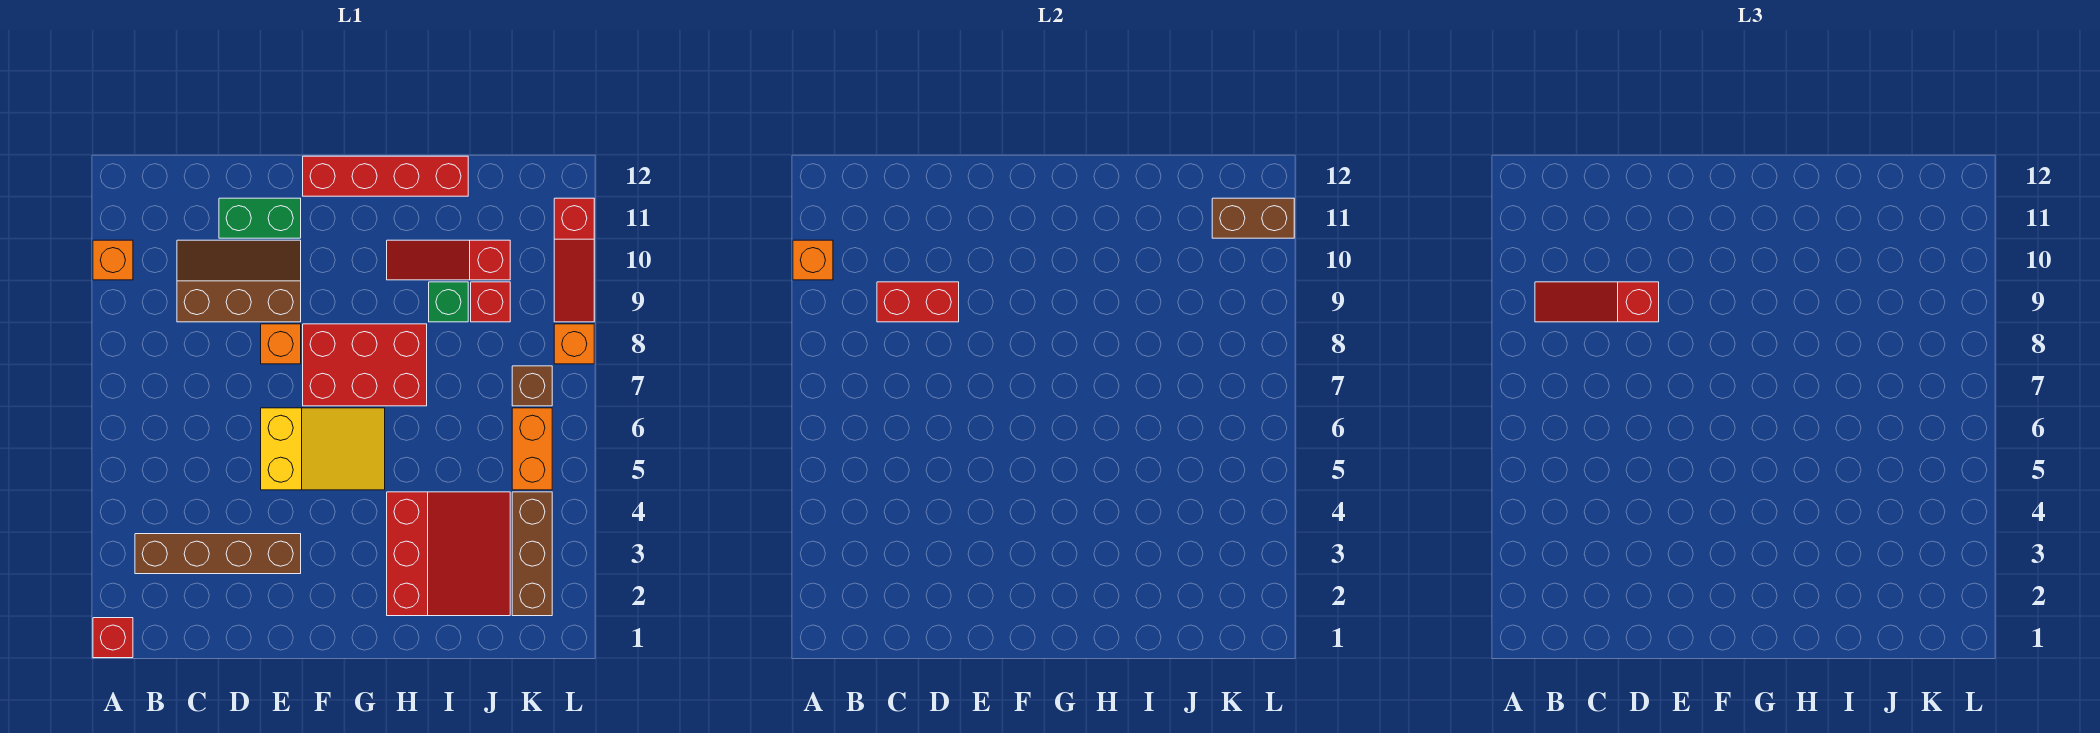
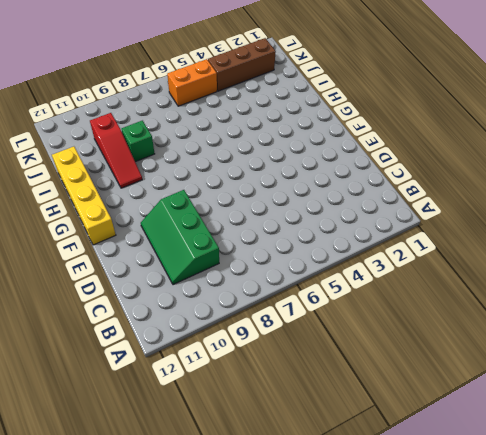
green 2x3 slope [141,190,219,285] -> brown 2x3 slope [177,240,301,322]
yellow 1x4 brick [52,147,116,245] -> red 1x4 brick [303,156,468,196]
none -> red 1x1 brick [93,618,133,658]
none -> orange 1x1 brick [93,240,133,280]
none -> brown 1x4 brick [135,534,301,574]

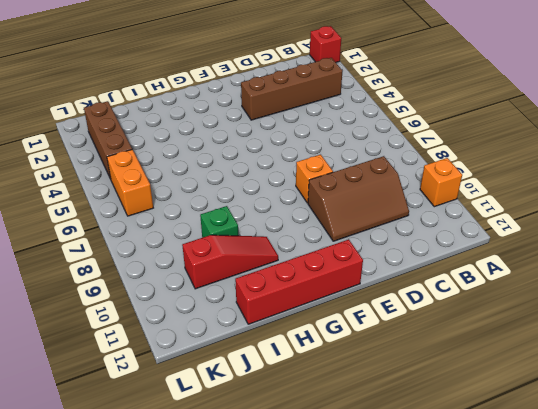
none -> green 1x2 brick [219,198,301,238]
none -> yellow 2x3 slope [261,408,385,490]
none -> red 2x3 brick [303,324,427,406]

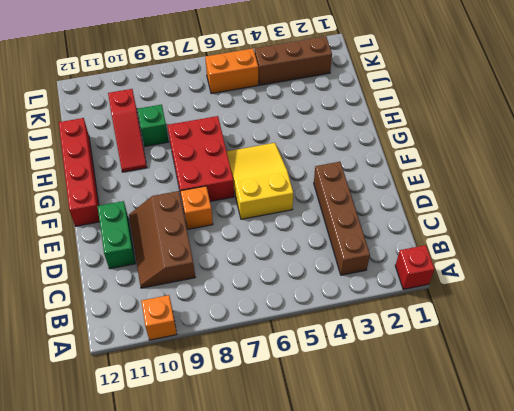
none -> red 3x3 slope [387,492,510,616]
none -> red 1x1 brick [471,282,510,322]
none -> brown 1x1 brick [512,366,552,406]

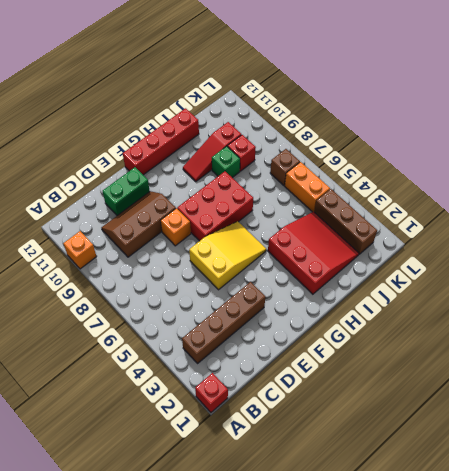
none -> orange 1x1 brick [554,324,594,364]
none -> red 1x3 slope [554,198,594,322]
none -> orange 1x1 brick [793,240,833,280]

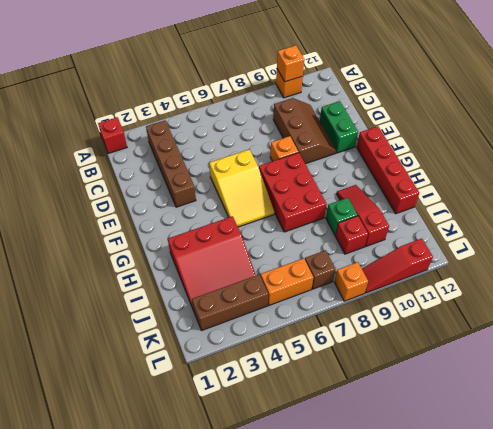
none -> red 1x2 brick [877,282,959,322]
none -> brown 1x2 brick [1212,198,1294,238]
none -> red 1x3 slope [1535,282,1659,322]

